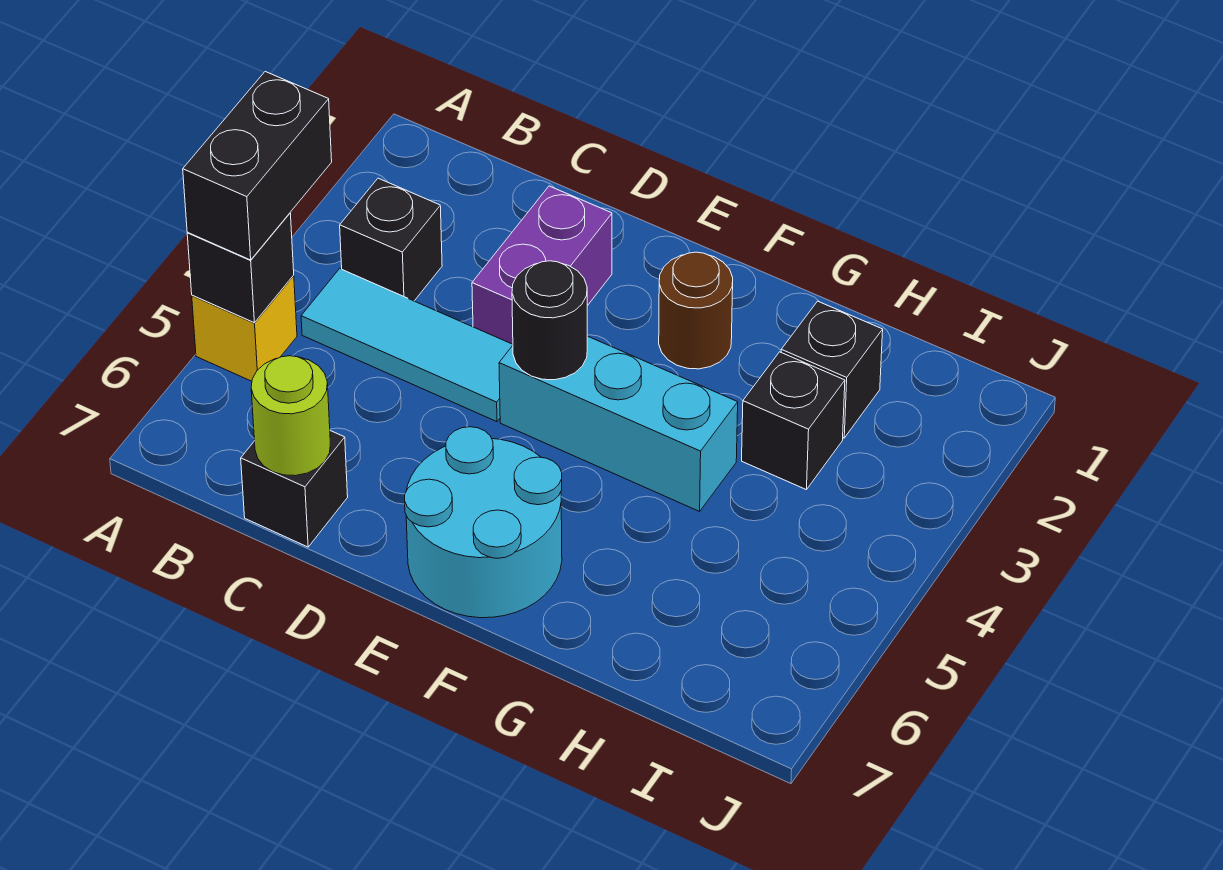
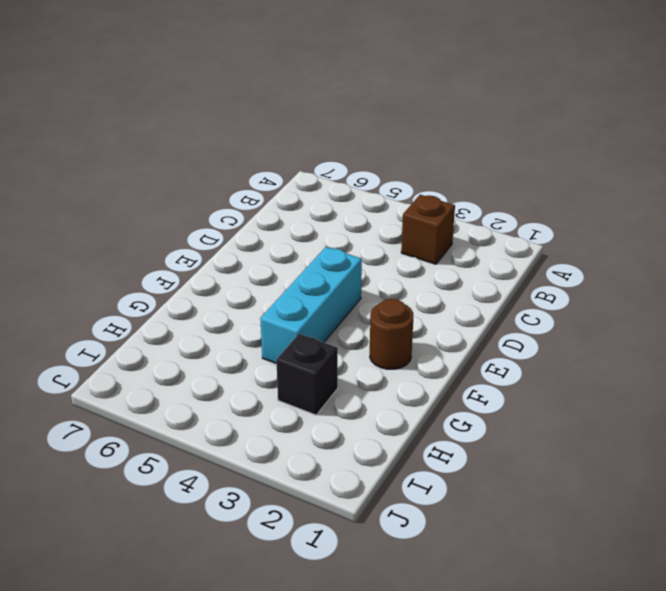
brown 1x1 brick [401,195,455,264] -> black 1x1 brick [340,178,442,301]
none -> yellow 1x1 brick [192,275,297,381]
none -> cyan 1x3 tile [301,269,513,422]
none -> black 1x1 brick [241,431,348,547]

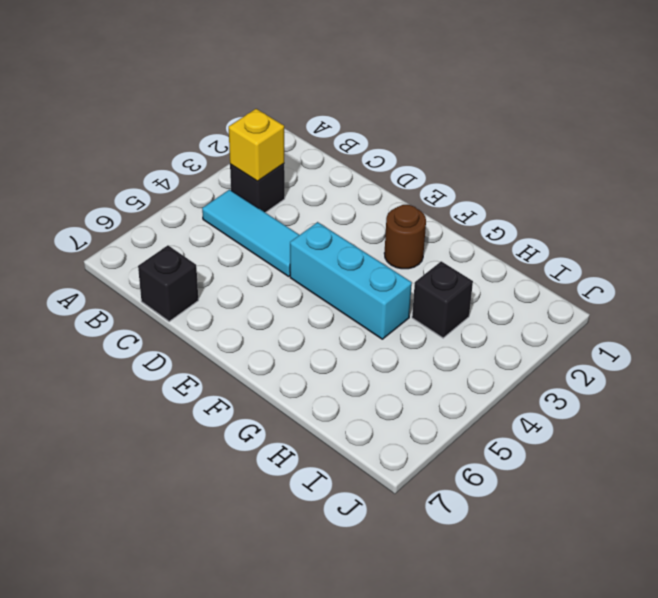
yellow 1x1 brick [229,109,284,181] -> yellow 1x1 brick moved to [192,275,297,381]
none -> purple 1x2 brick [472,186,612,344]
none -> cyan 2x2 round brick [405,427,562,618]
none -> black 1x1 brick [781,301,883,438]

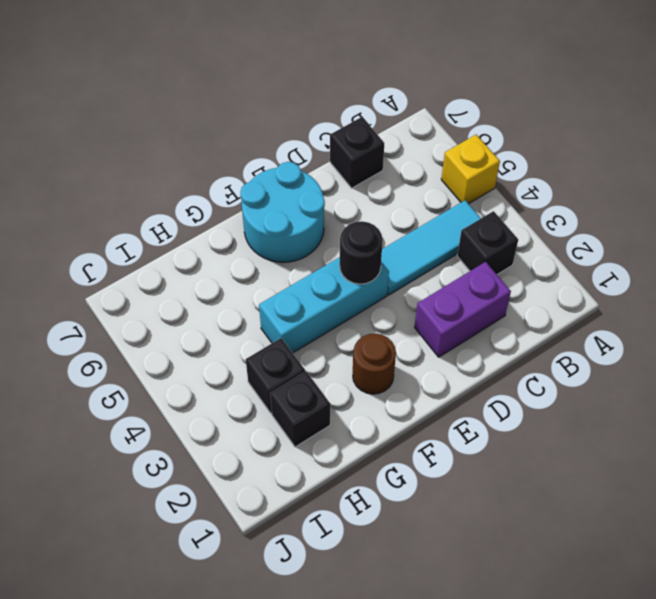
purple 1x2 brick [415,262,511,357] -> purple 1x2 brick turned to [472,186,612,344]
none -> black 1x1 brick [187,213,294,323]
none -> lime 1x1 round brick [251,356,330,476]
none -> black 1x2 brick [183,72,332,260]

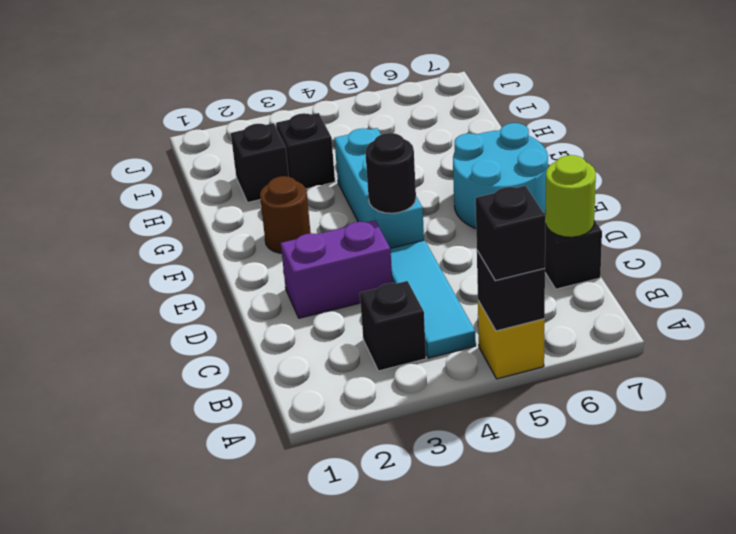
black 1x1 brick [476,186,546,281] -> black 1x2 brick [183,72,332,260]

